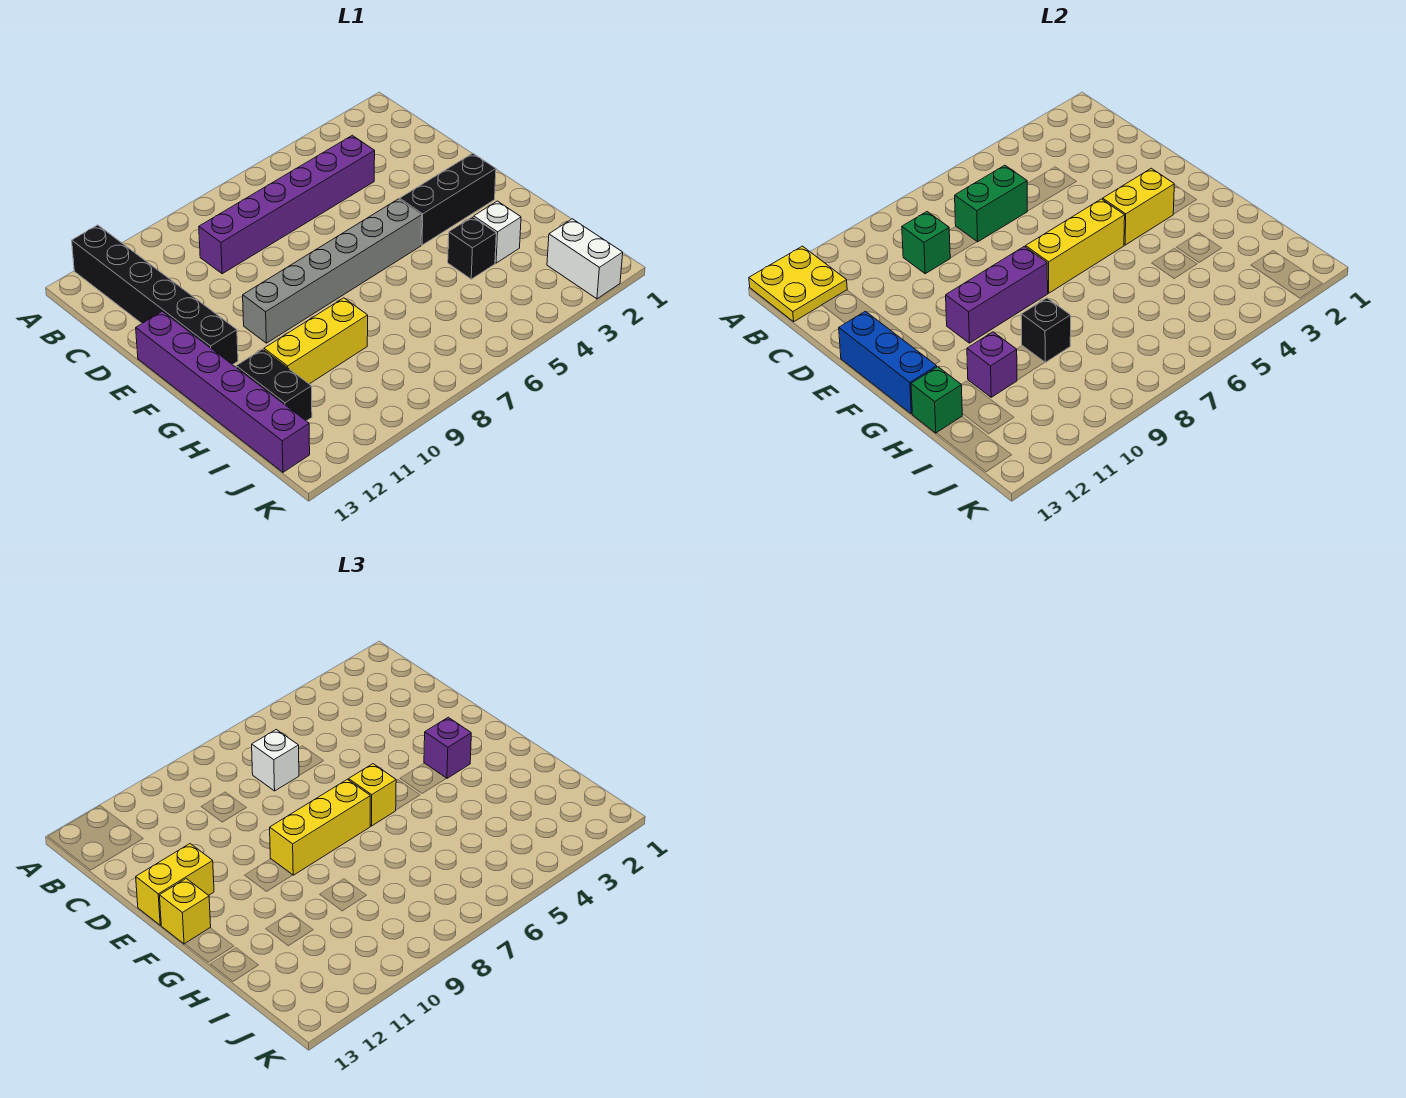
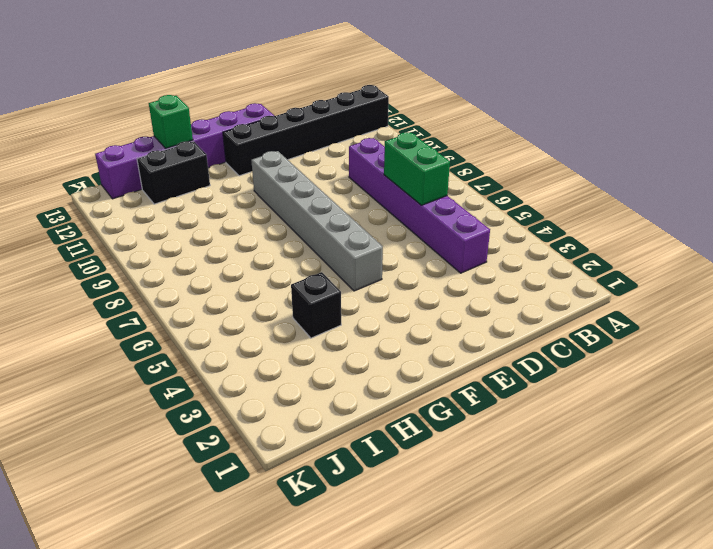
none -> black 1x3 brick [400,153,496,245]
none -> white 1x1 brick [474,201,521,263]
none -> yellow 1x3 brick [264,298,368,384]

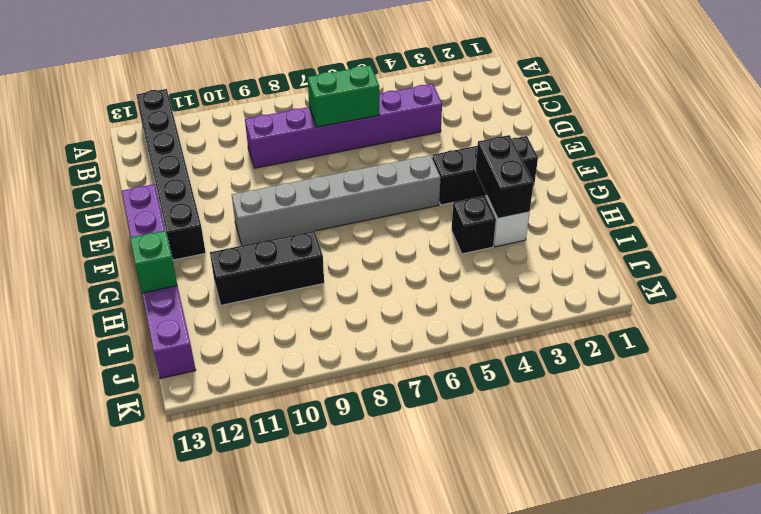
black 1x2 brick [476,135,534,218] -> black 1x2 brick moved to [236,349,312,421]
black 1x3 brick [210,231,324,305] -> yellow 1x3 brick [264,298,368,384]
none -> white 1x2 brick [547,219,623,299]
none -> yellow 2x2 plate [749,246,847,322]
none -> green 1x1 brick [902,212,950,274]

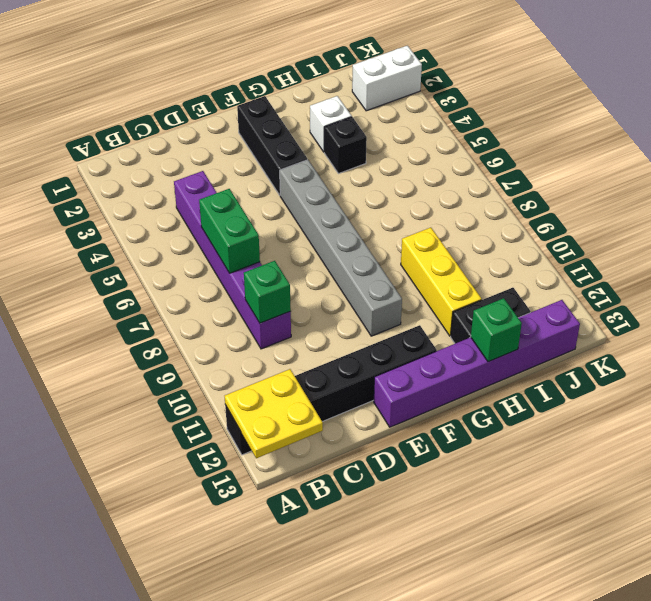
none -> blue 1x3 brick [839,311,937,414]
none -> yellow 1x2 brick [1103,168,1174,245]
none -> yellow 1x3 brick [1026,199,1125,293]

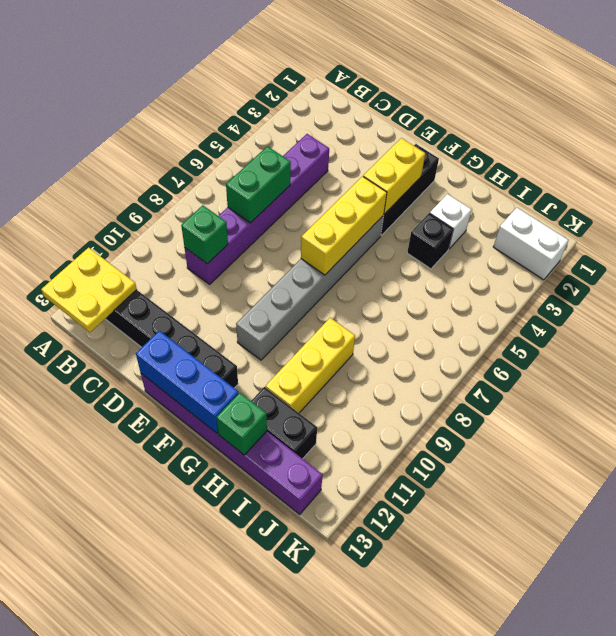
none -> purple 1x3 brick [946,246,1048,343]
none -> black 1x1 brick [1021,298,1071,362]
none -> purple 1x1 brick [967,332,1017,397]

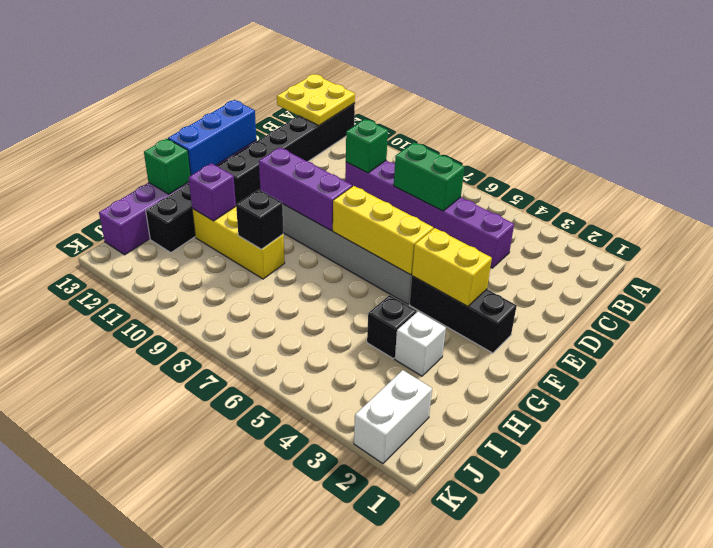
none -> white 1x1 brick [252,730,299,791]
none -> yellow 1x2 brick [136,844,214,925]
none -> purple 1x1 brick [424,717,471,778]

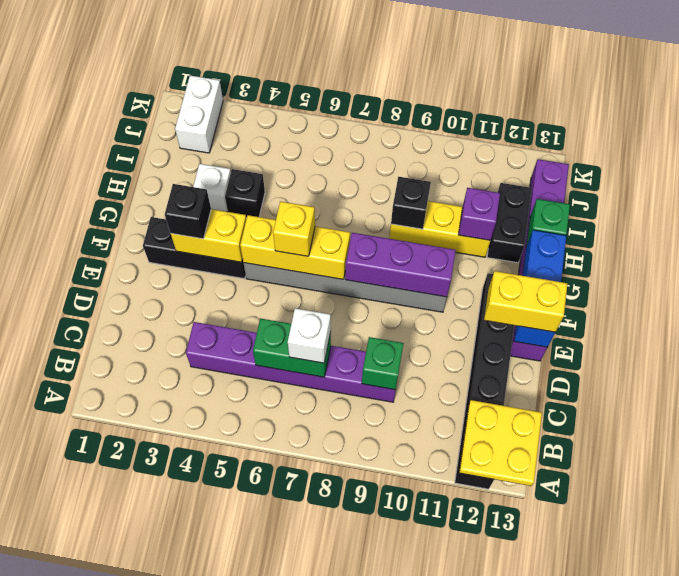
black 1x1 brick [165,184,211,239] -> purple 1x1 brick [424,717,471,778]
none -> yellow 1x3 brick [270,779,370,875]
none -> yellow 1x1 brick [160,879,211,944]

